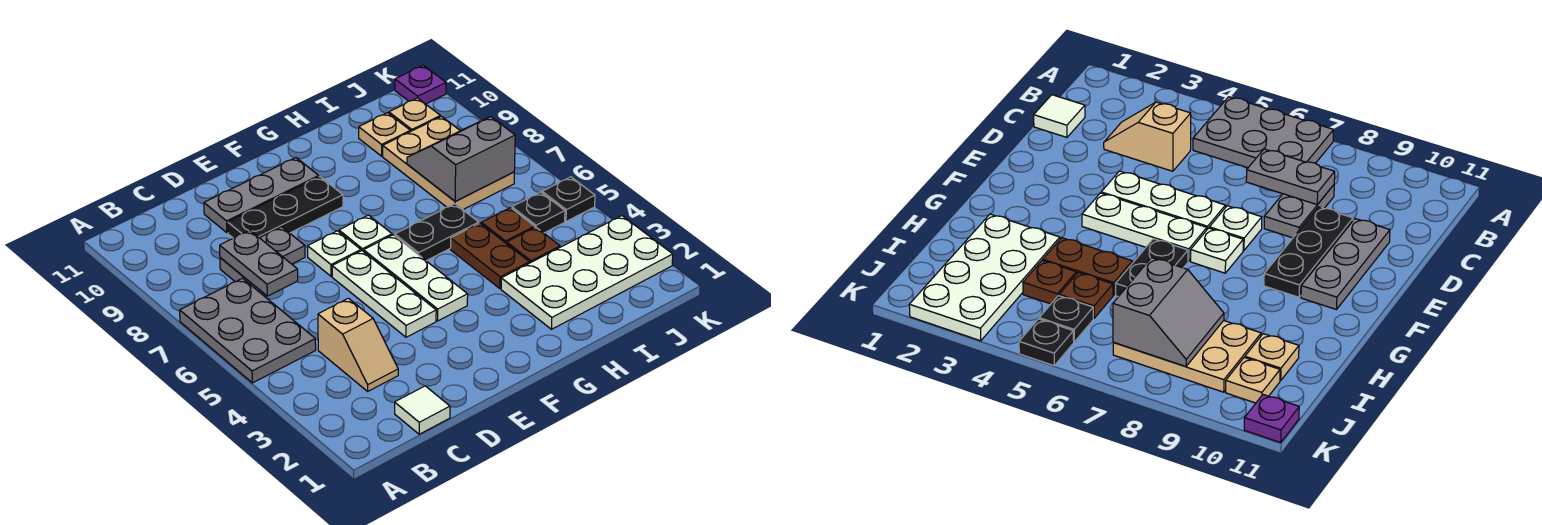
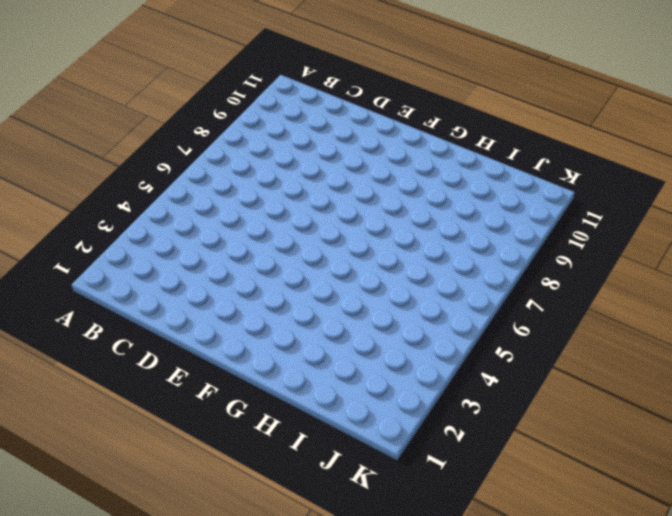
none -> grey 2x3 plate [180,278,316,383]
none -> white 1x1 tile [395,386,450,434]
none -> tan 1x2 slope [318,298,398,391]

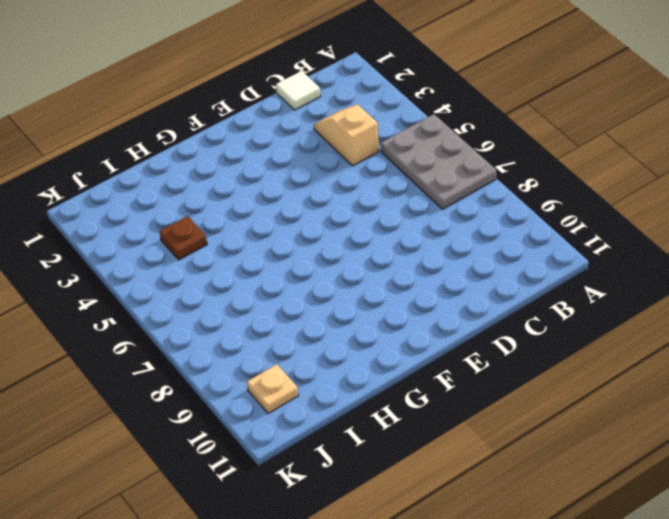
none -> grey 1x2 plate [220,227,305,285]
none -> black 1x3 plate [228,177,343,238]
none -> grey 1x3 plate [204,158,319,233]

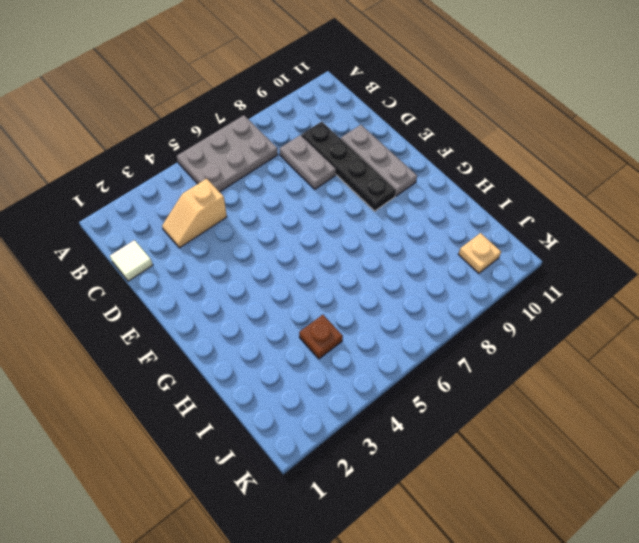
black 1x4 plate [301,122,396,211] -> black 1x3 plate [228,177,343,238]
none -> white 1x3 plate [332,251,436,337]
none -> white 1x1 plate [308,231,361,276]
none -> white 1x3 plate [364,235,468,321]

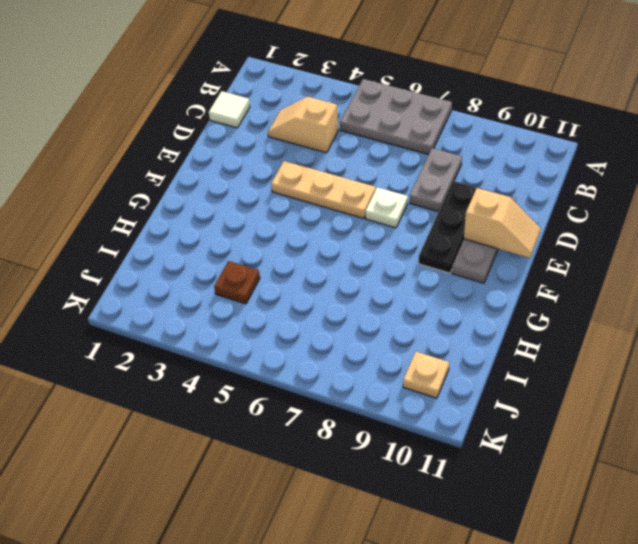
tan 1x3 plate [271,161,376,218] -> white 1x3 plate [332,251,436,337]
tan 1x2 slope [464,188,541,258] -> none
none -> white 1x3 plate [364,235,468,321]
none -> white 1x1 plate [339,215,392,252]
none -> black 1x2 plate [394,204,479,261]

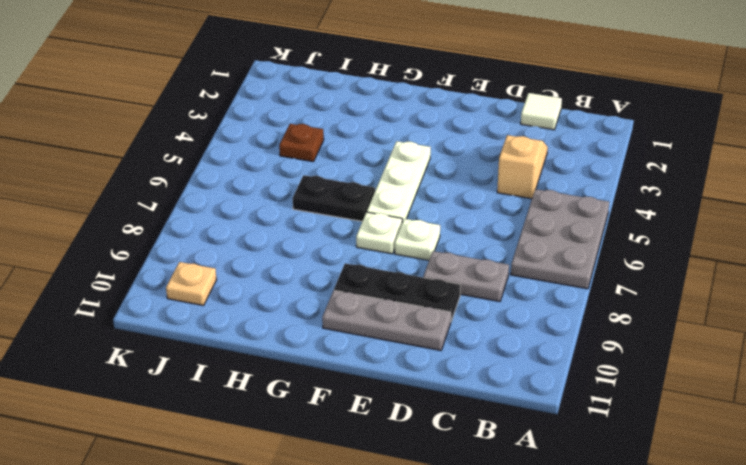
none -> white 1x3 plate [332,251,436,337]
none -> white 2x4 plate [501,216,673,329]
none -> brown 1x2 plate [451,223,530,289]

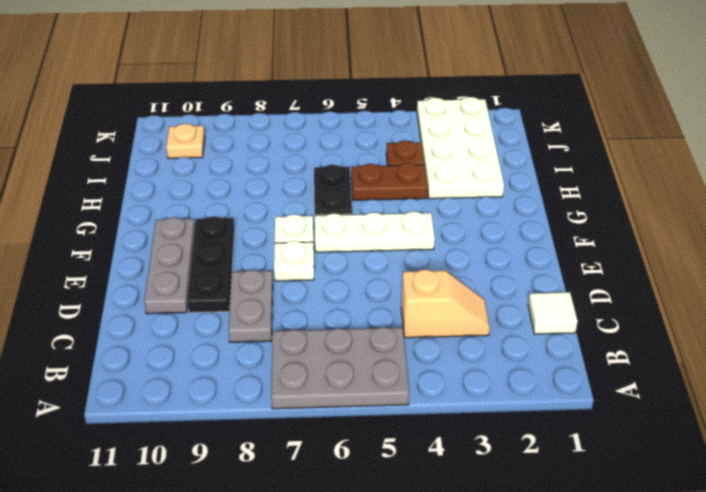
none -> white 1x3 plate [332,251,436,337]
none -> brown 1x1 plate [481,208,535,244]
none -> tan 2x3 plate [383,116,514,210]

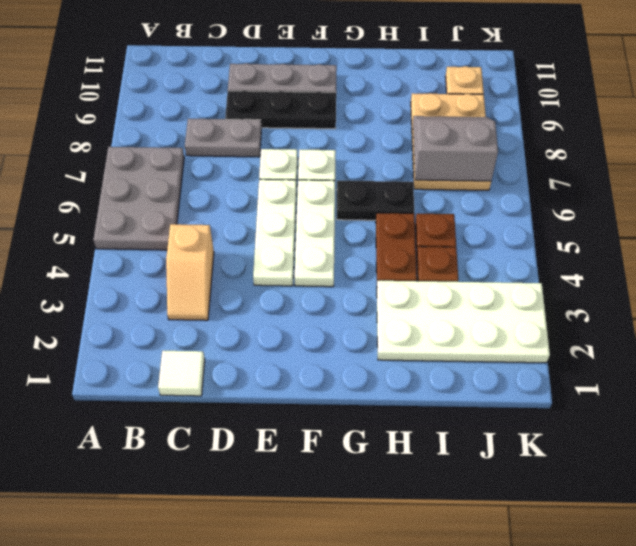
none -> tan 1x1 plate [359,113,410,156]
none -> black 1x1 plate [512,192,565,233]
none -> black 1x1 plate [542,177,595,221]

